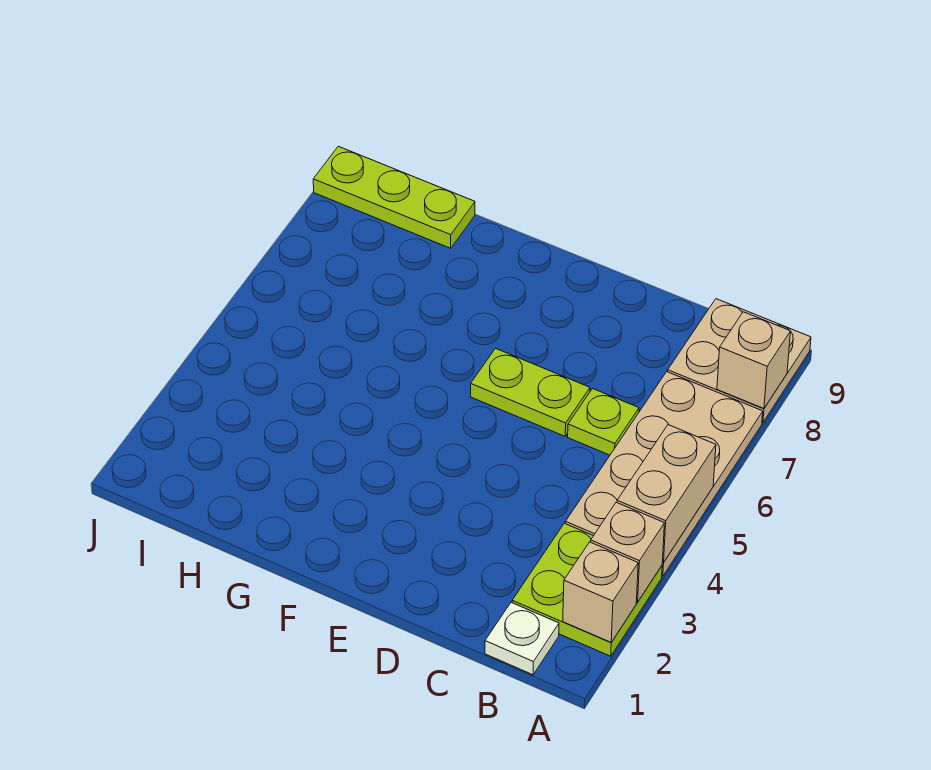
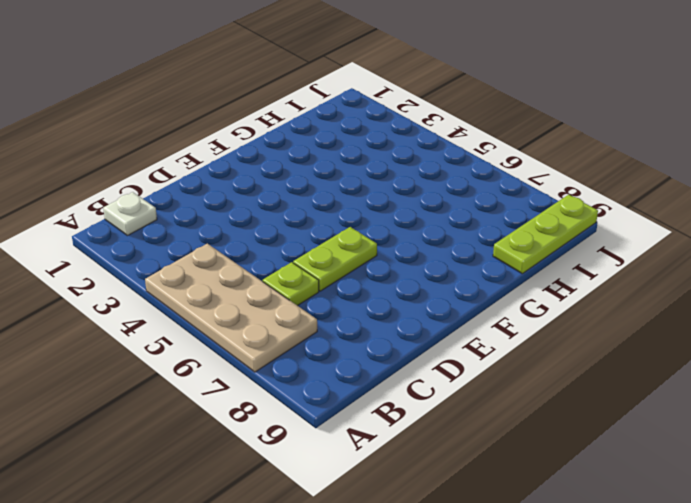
none -> lime 2x2 plate [512,523,662,656]
none -> tan 2x2 plate [668,299,811,423]

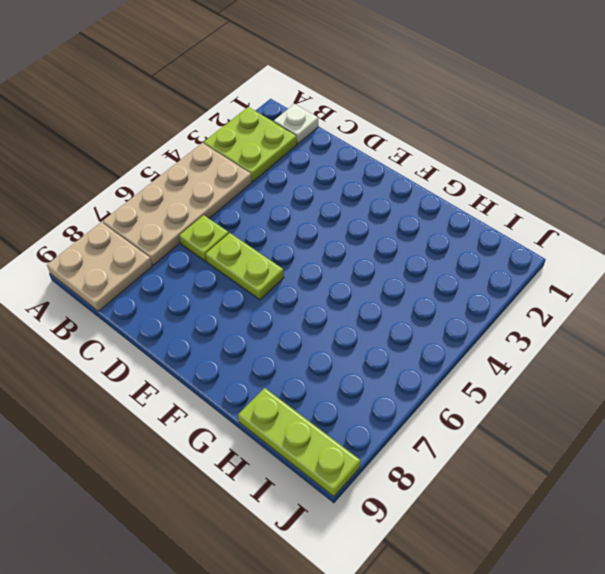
none -> tan 1x1 brick [563,542,638,642]
none -> tan 1x1 brick [591,502,664,602]

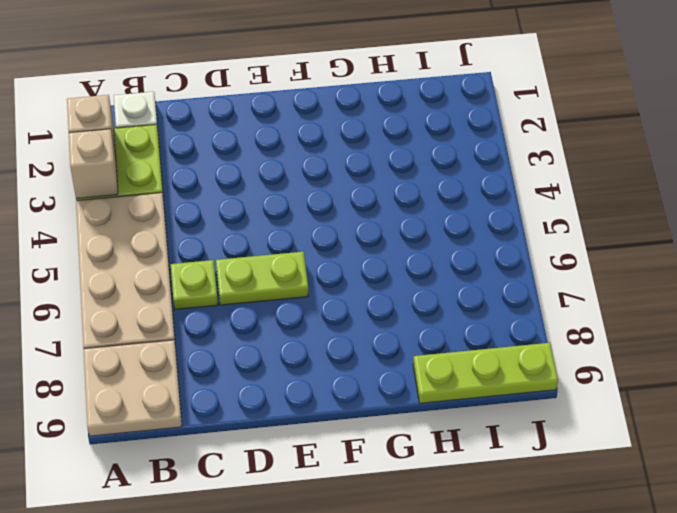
none -> tan 1x2 brick [617,425,716,563]
none -> tan 1x1 brick [717,312,791,409]

